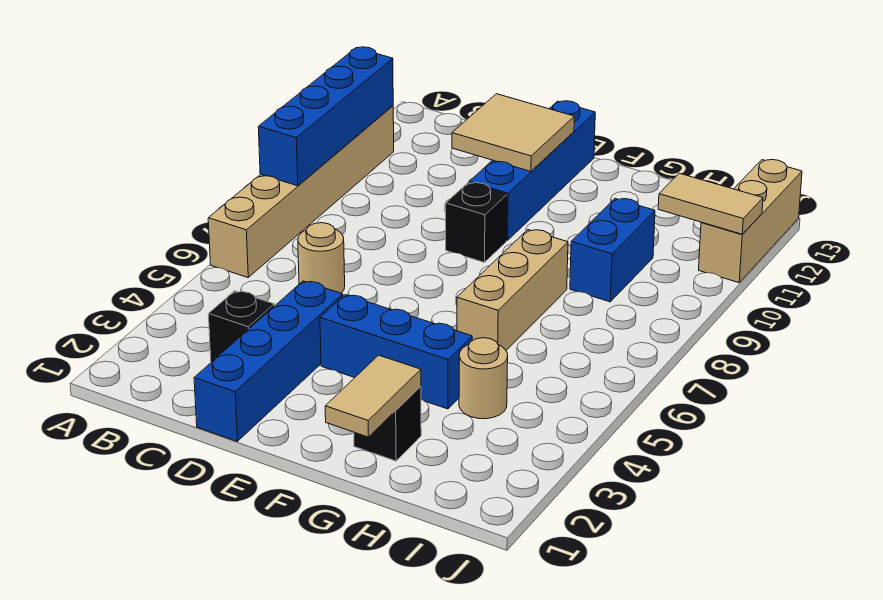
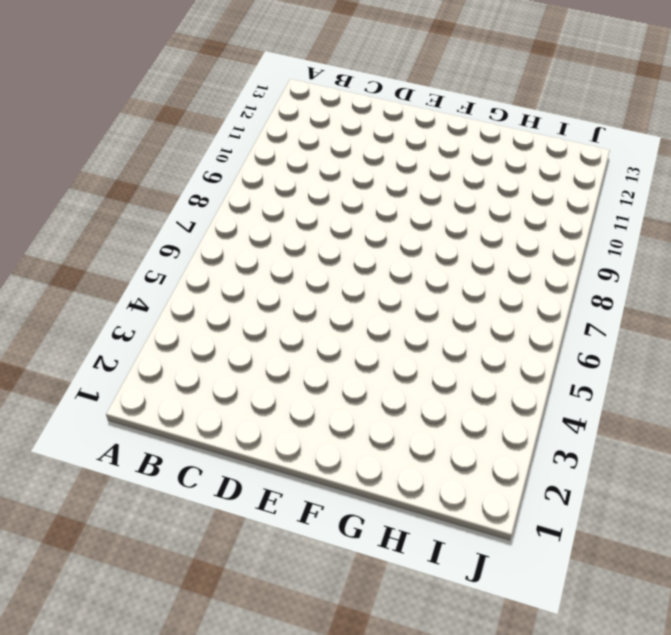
none -> tan 1x6 brick [208,106,394,277]
none -> black 1x1 brick [208,291,274,362]
none -> tan 1x1 round brick [298,223,345,293]

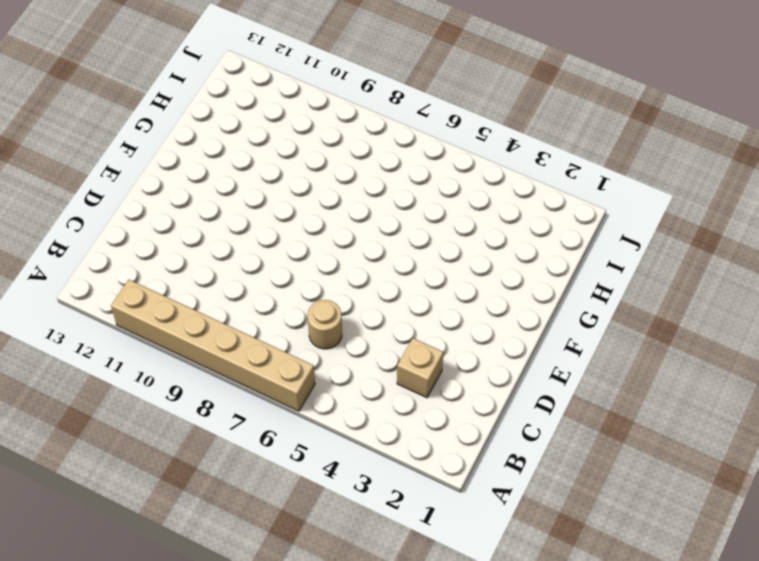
tan 1x1 brick [397,338,443,398] -> black 1x1 brick [208,291,274,362]
none -> blue 1x4 brick [194,281,343,441]
none -> blue 1x3 brick [320,295,472,409]
none -> black 1x1 brick [446,183,507,262]

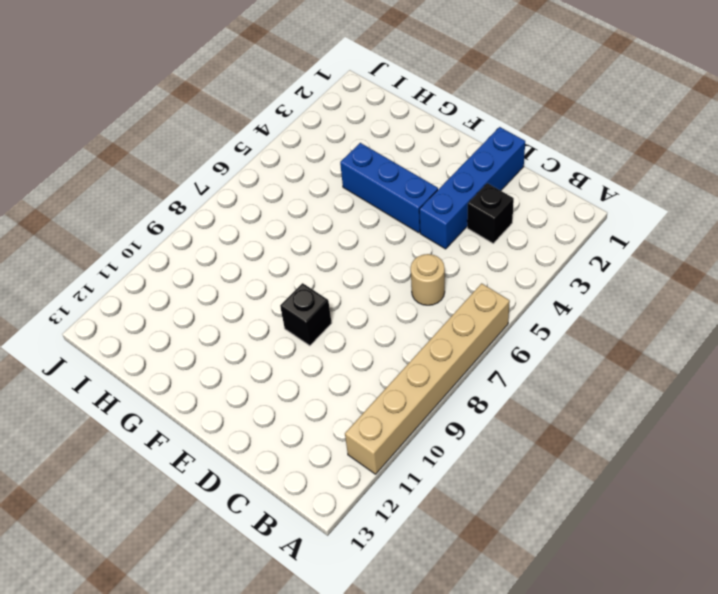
none -> blue 1x4 brick [469,101,595,241]
none -> black 1x1 brick [354,386,421,461]
none -> tan 1x3 brick [457,230,568,350]

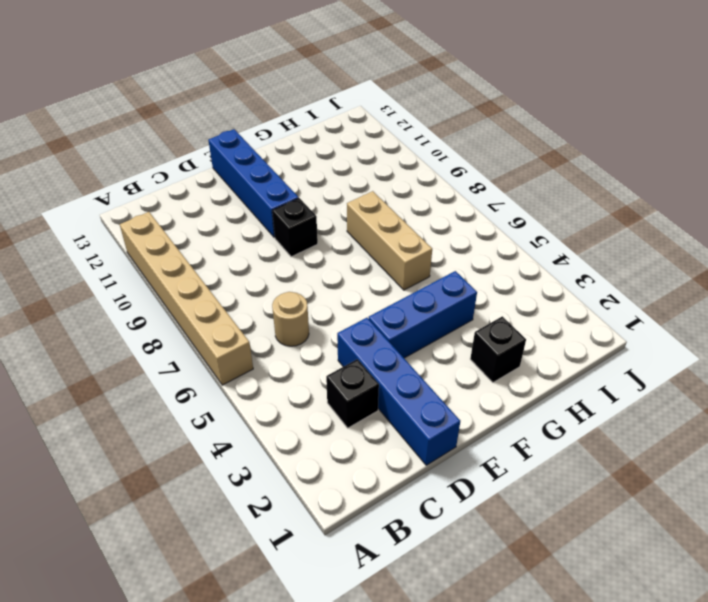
none -> tan 1x1 round brick [459,338,508,419]
none -> blue 1x2 brick [570,199,655,302]
none -> tan 1x3 brick [699,160,802,283]

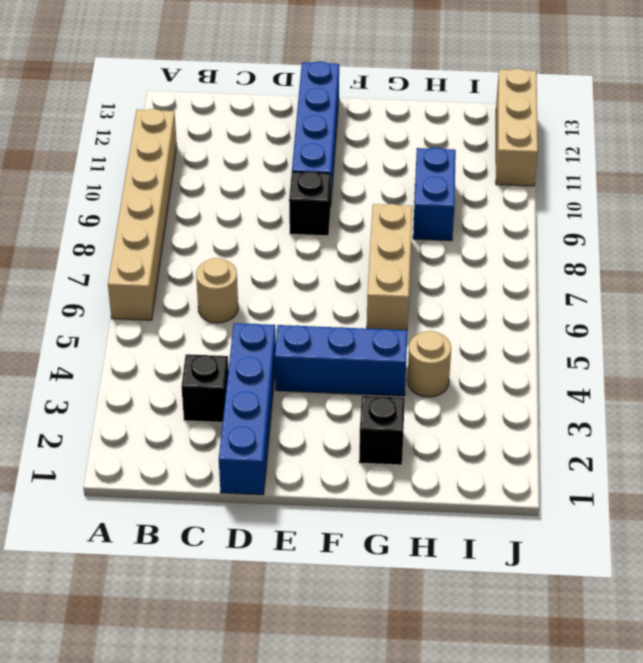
none -> blue 1x4 brick [258,47,393,186]
none -> tan 2x2 tile [452,94,574,171]
none -> tan 1x2 tile [325,355,421,437]

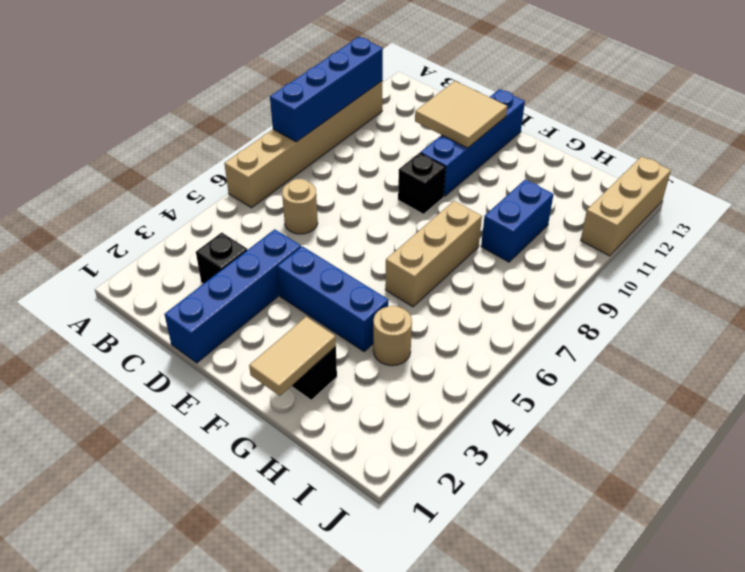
none -> tan 1x2 tile [658,173,763,234]

